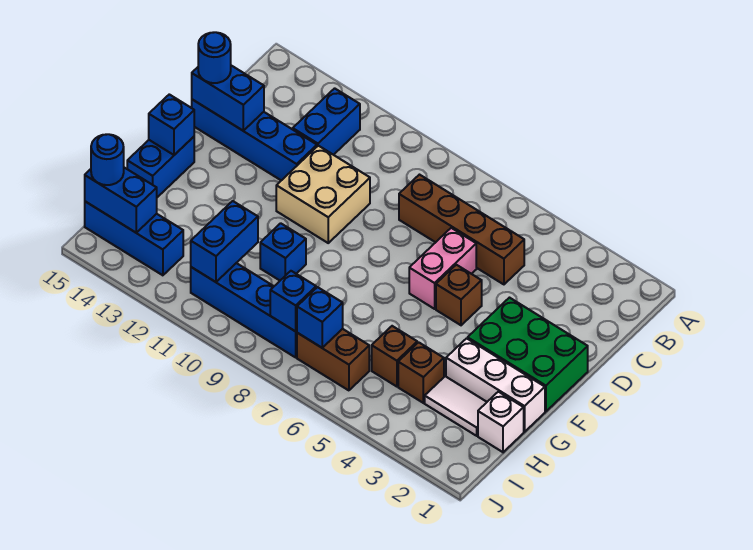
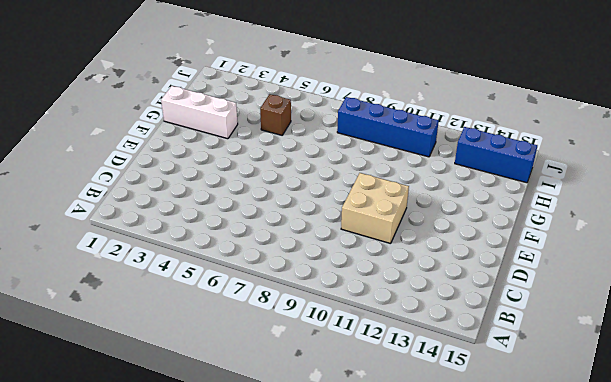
none -> blue 1x2 brick [293,88,360,155]
none -> brown 1x4 brick [399,175,524,284]
none -> pink 1x2 brick [409,228,476,309]

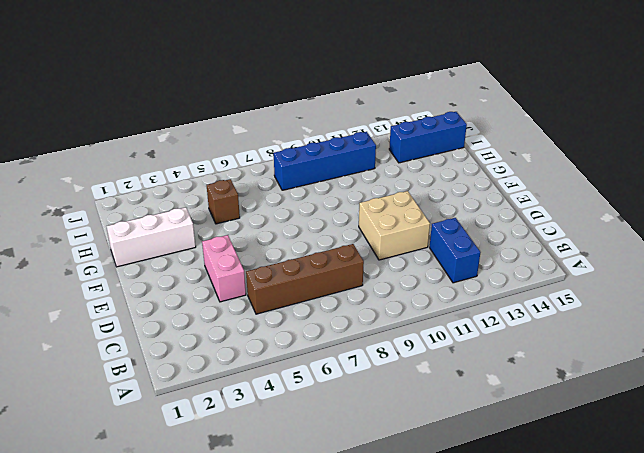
pink 1x2 brick [202,235,246,302] -> pink 1x2 brick moved to [409,228,476,309]
none -> blue 1x4 brick [192,100,317,180]
none -> green 2x3 brick [468,298,588,411]
none -> brown 1x1 brick [436,265,482,325]

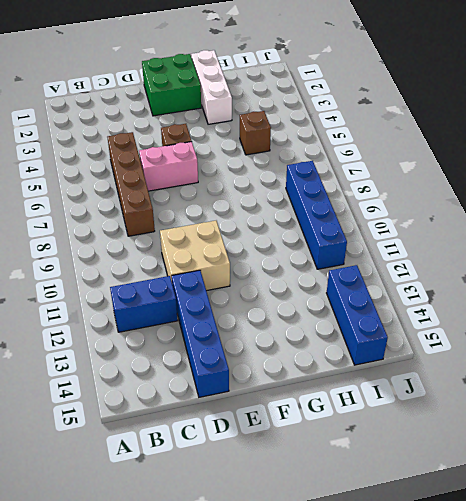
green 2x2 brick [142,54,201,116] -> green 2x3 brick [468,298,588,411]
none -> blue 1x2 brick [127,137,194,197]
none -> blue 1x1 brick [260,223,306,280]
none -> white 1x1 brick [478,392,524,452]

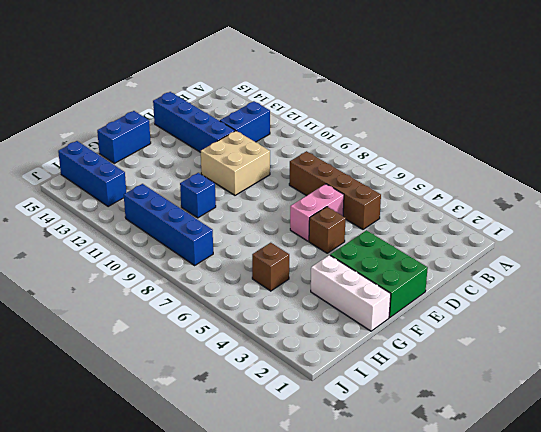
none -> white 1x1 brick [478,392,524,452]
none -> white 1x2 tile [425,376,487,436]
none -> brown 1x1 brick [398,342,444,403]

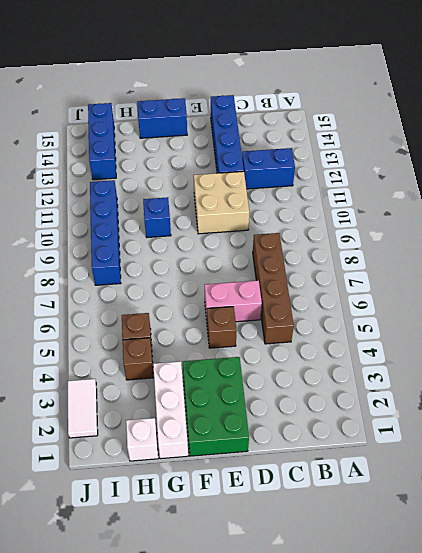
white 1x2 tile [68,379,98,438] -> white 1x2 tile moved to [425,376,487,436]
none -> brown 1x2 brick [297,329,369,390]
none -> blue 1x2 brick [192,66,264,131]
none -> blue 1x1 brick [149,94,194,155]

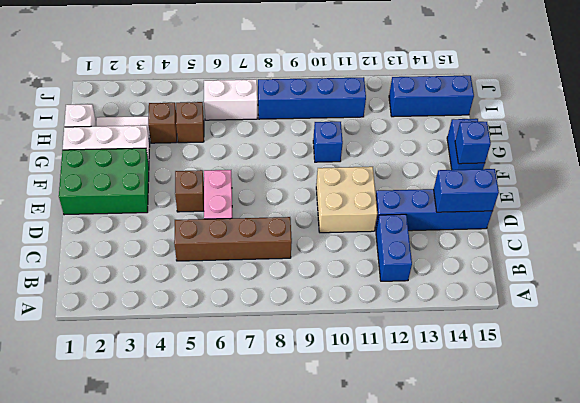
white 1x2 brick [204,79,257,120] -> brown 1x2 brick [297,329,369,390]
none -> blue 1x2 brick [191,201,258,282]
none -> blue 1x1 brick [297,287,343,348]
none -> blue 1x1 brick [270,271,316,331]

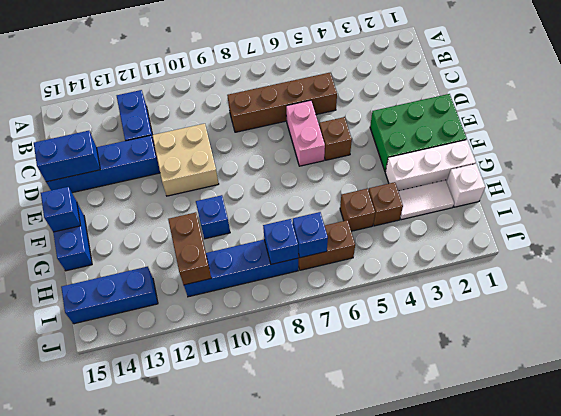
brown 1x2 brick [168,212,211,285] -> blue 1x2 brick [191,201,258,282]
none -> blue 1x2 brick [85,168,157,233]
none -> blue 1x1 round brick [198,32,231,83]
none -> blue 1x1 round brick [91,134,124,185]

